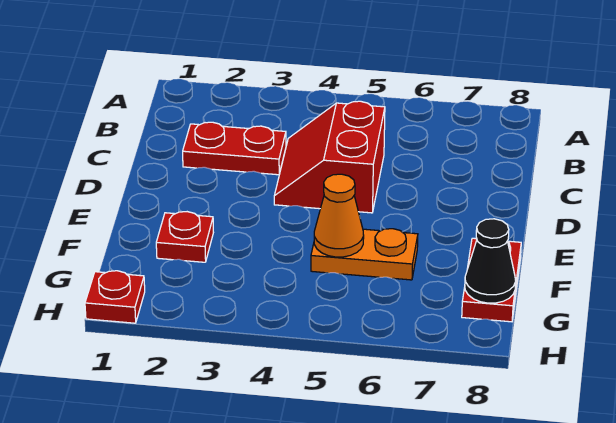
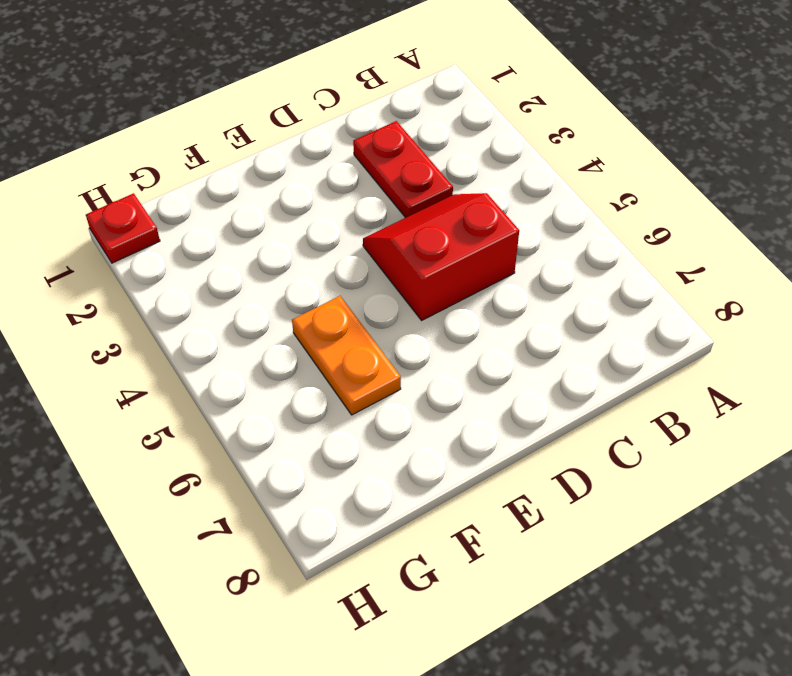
none -> red 1x1 plate [156,212,213,262]
none -> red 1x2 plate [462,238,521,322]

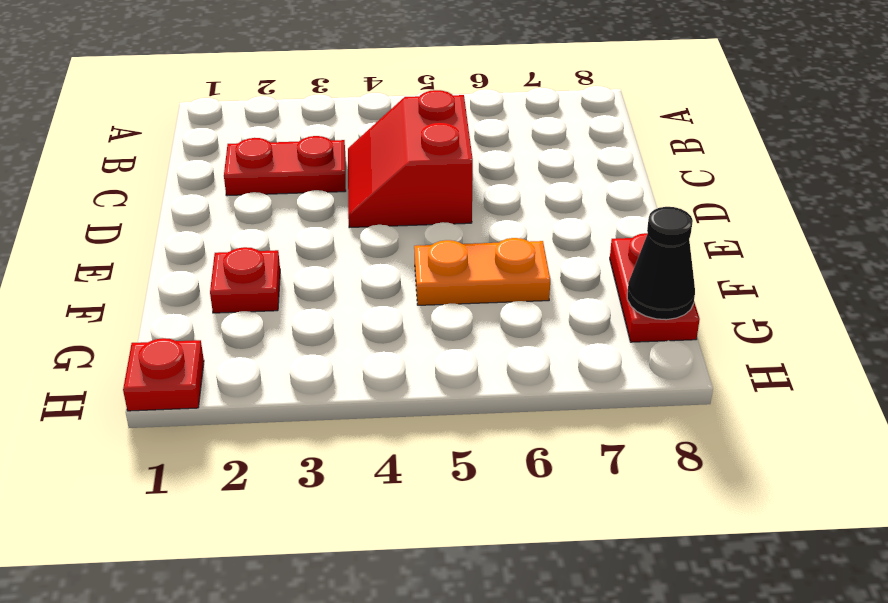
none -> orange 1x1 cone [314,174,364,257]

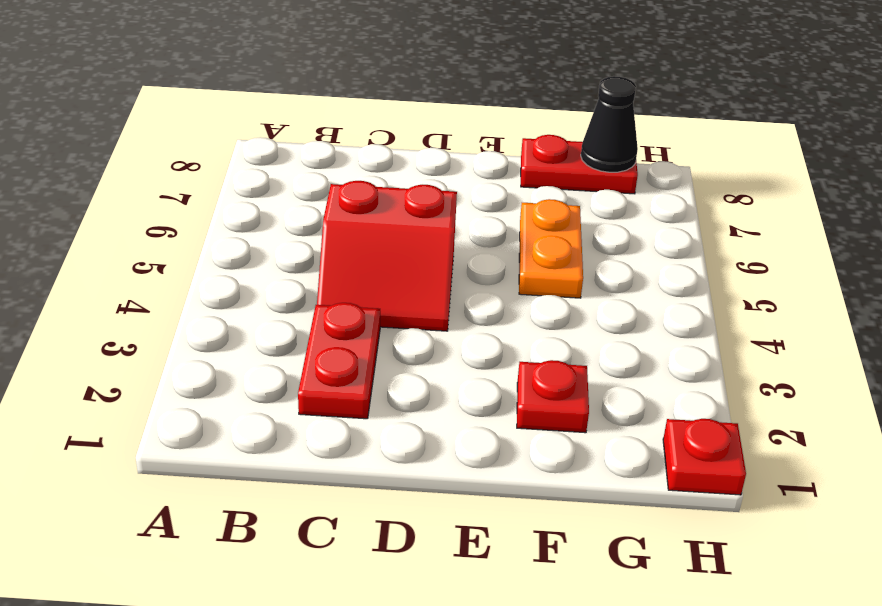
none -> orange 1x1 cone [314,174,364,257]

